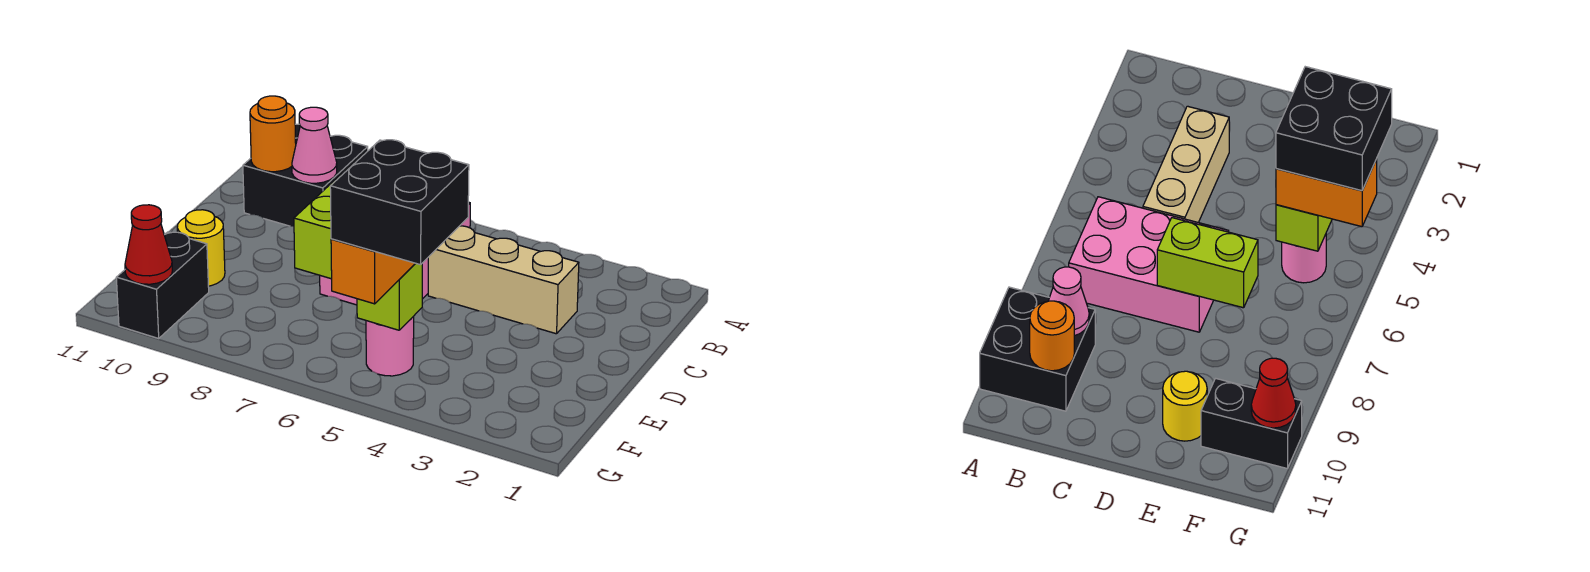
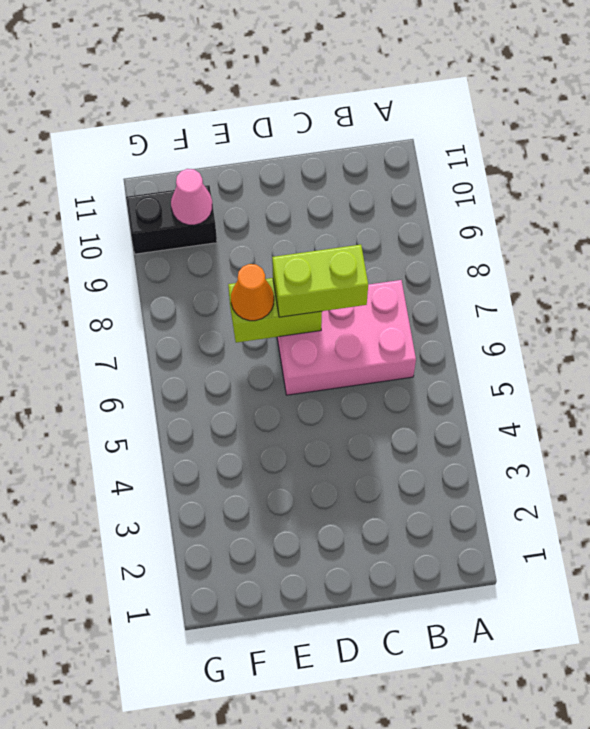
lime 1x2 brick [272,245,368,317] -> none
orange 1x1 cone [231,264,274,321] -> none
pink 1x1 cone [171,169,212,225] -> pink 1x1 cone moved to [292,107,337,183]
none -> black 2x2 brick [243,124,368,226]
none -> tan 1x3 brick [428,226,579,334]
none -> yellow 1x1 round brick [177,210,225,286]

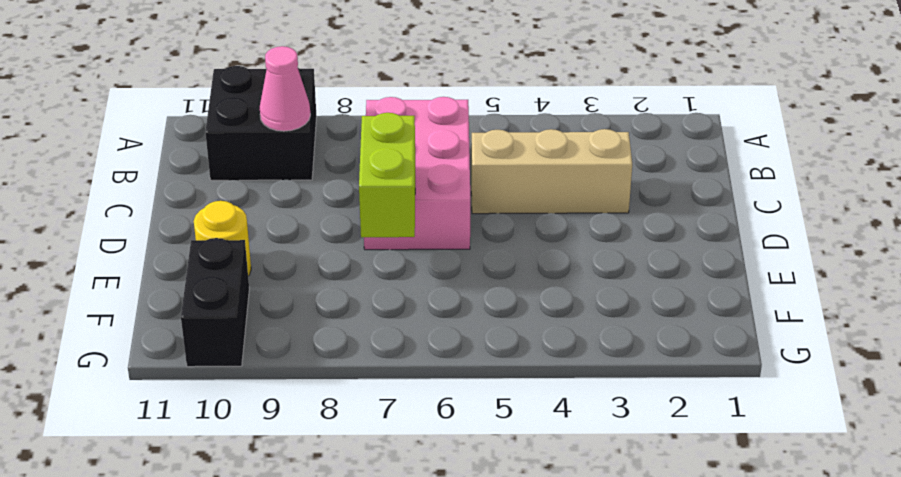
none -> pink 1x1 round brick [366,316,414,376]
none -> orange 1x1 round brick [250,96,296,172]
none -> lime 1x1 brick [357,263,422,330]

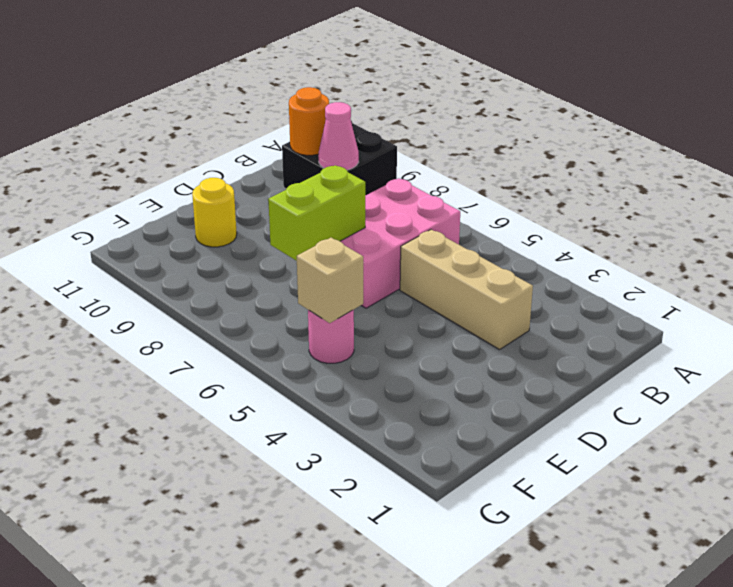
tan 1x1 brick [297,238,363,323] -> lime 1x1 brick [357,263,422,330]
none -> black 1x2 brick [116,232,209,338]
none -> red 1x1 cone [125,205,172,284]
none -> orange 1x2 brick [331,239,415,304]

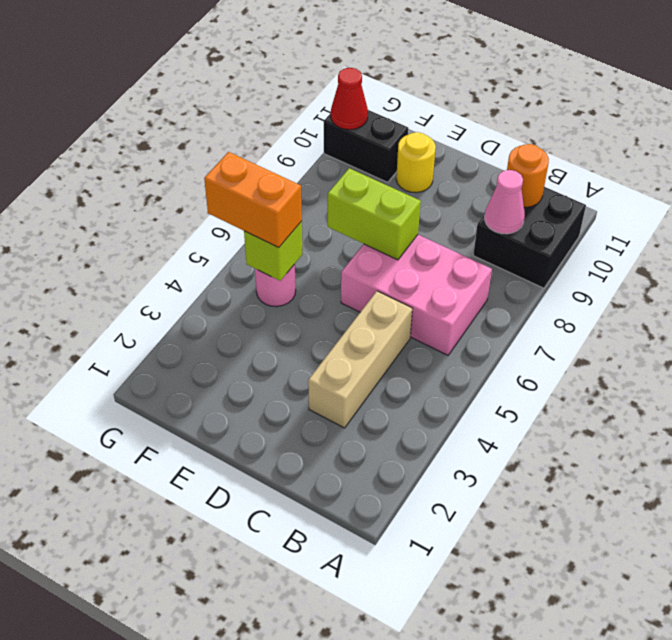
none -> black 2x2 brick [330,140,469,265]

